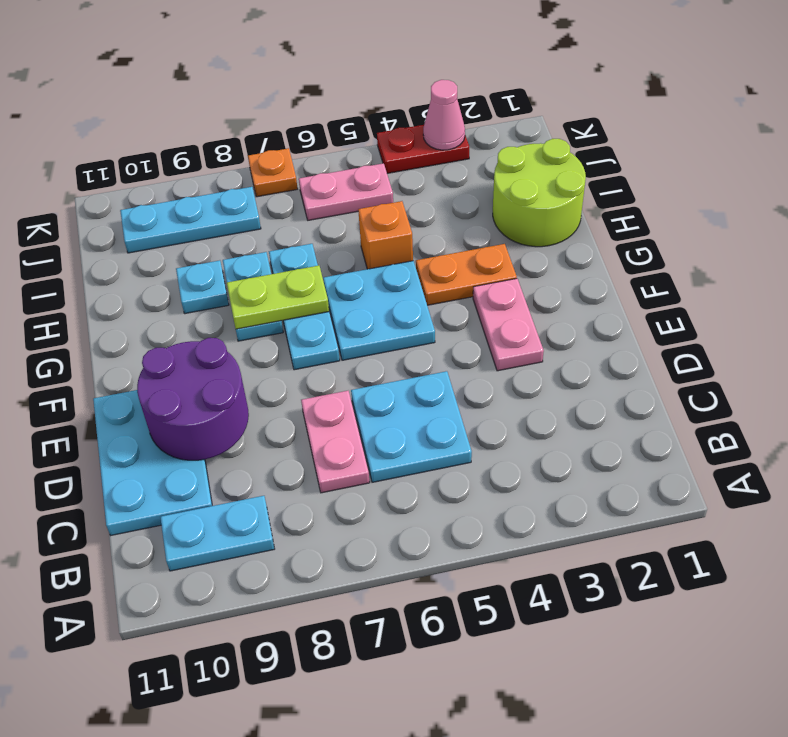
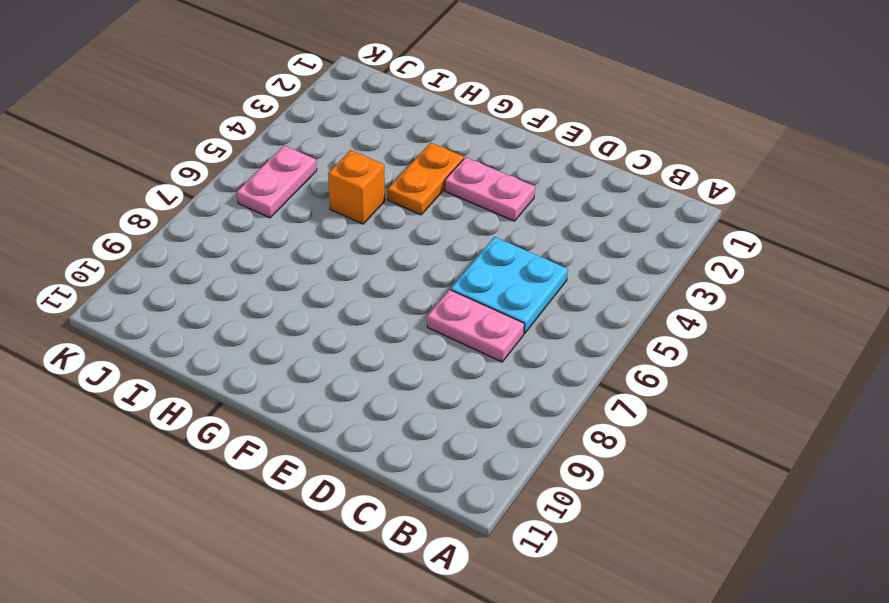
none -> cyan 1x2 plate [160,496,275,571]
none -> cyan 2x3 plate [93,390,212,535]
none -> cyan 2x2 plate [323,261,435,360]

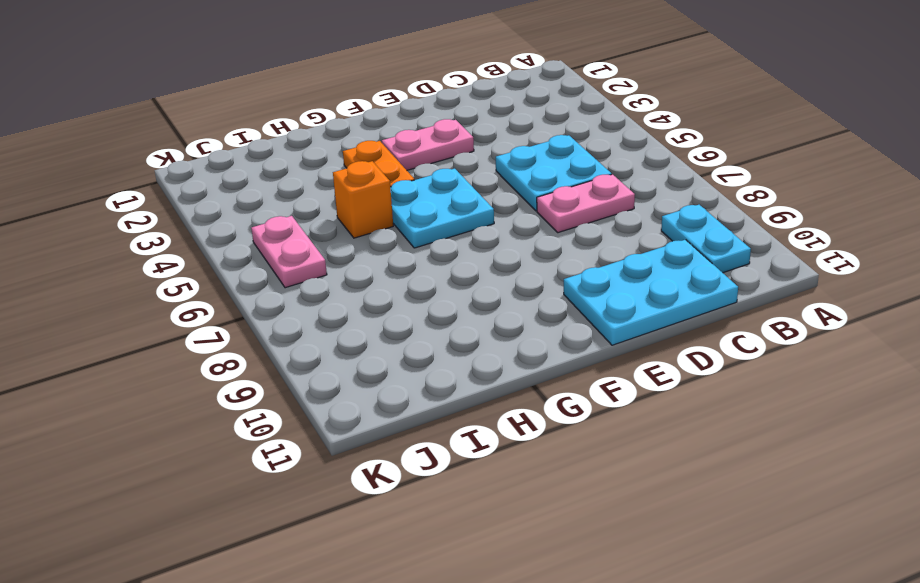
none -> cyan 1x3 plate [269,244,340,370]
none -> cyan 1x2 plate [223,252,283,341]
none -> lime 2x2 round brick [493,139,586,247]

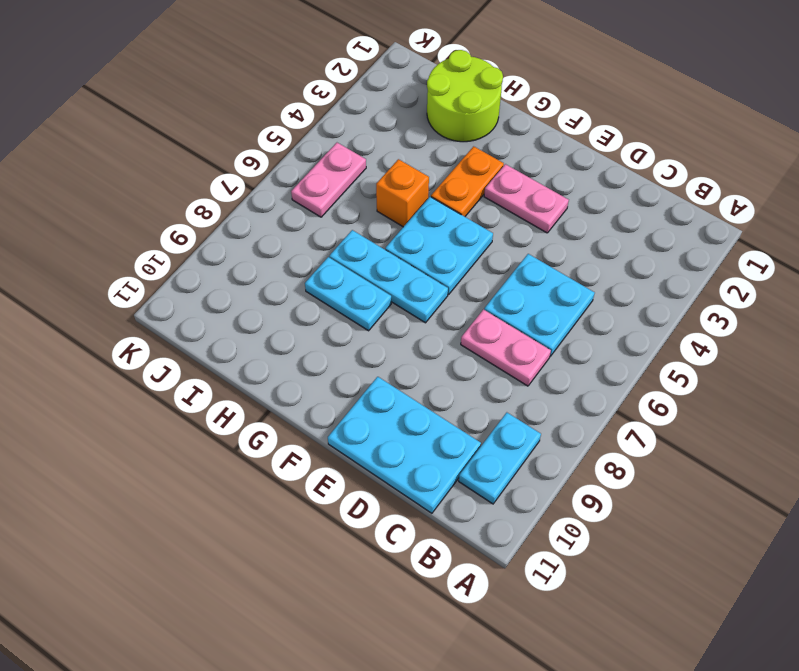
none -> cyan 1x1 plate [176,260,229,314]
none -> cyan 1x3 plate [120,187,261,253]
none -> red 1x2 plate [377,125,469,173]

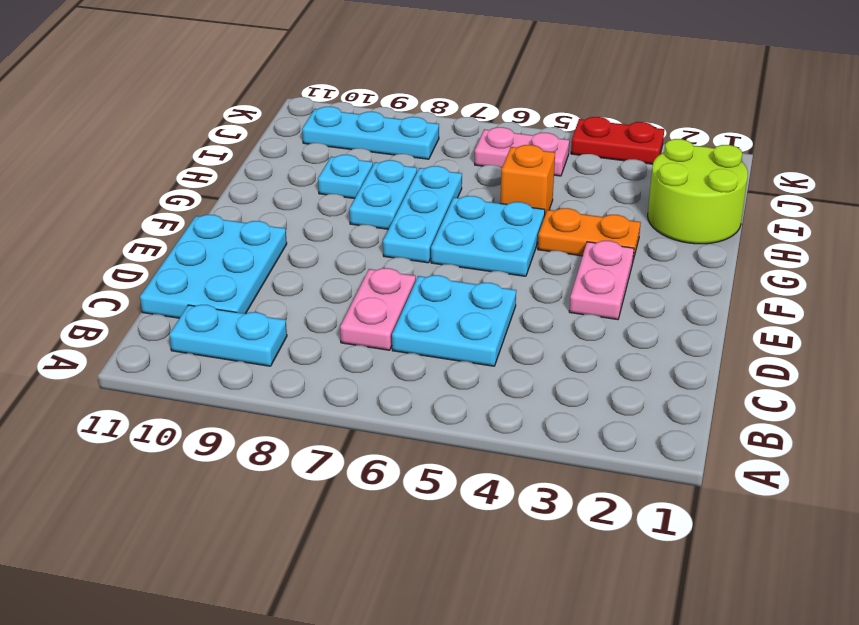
none -> orange 1x1 plate [248,148,298,197]
none -> purple 2x2 round brick [137,338,249,460]
none -> lime 1x2 plate [227,266,329,329]

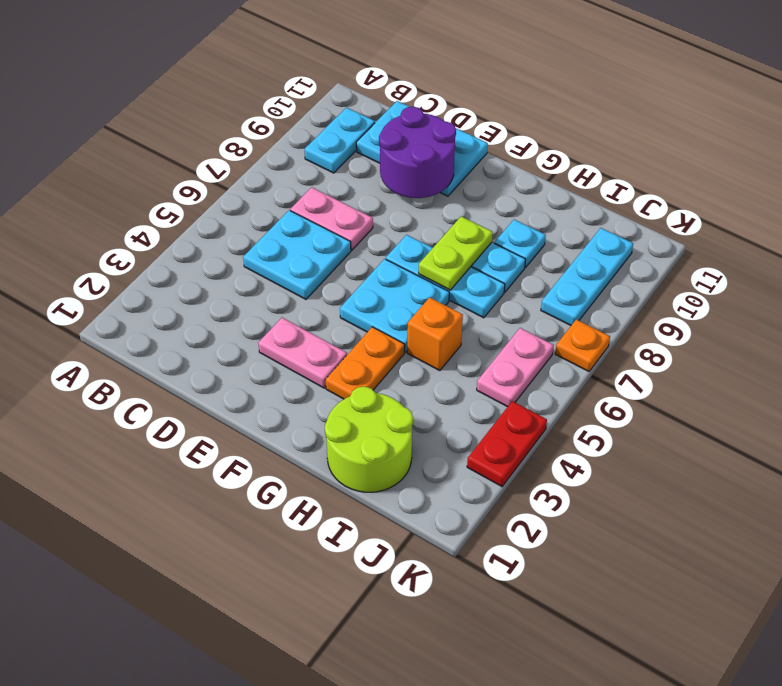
none -> pink 1x1 cone [423,80,465,150]

